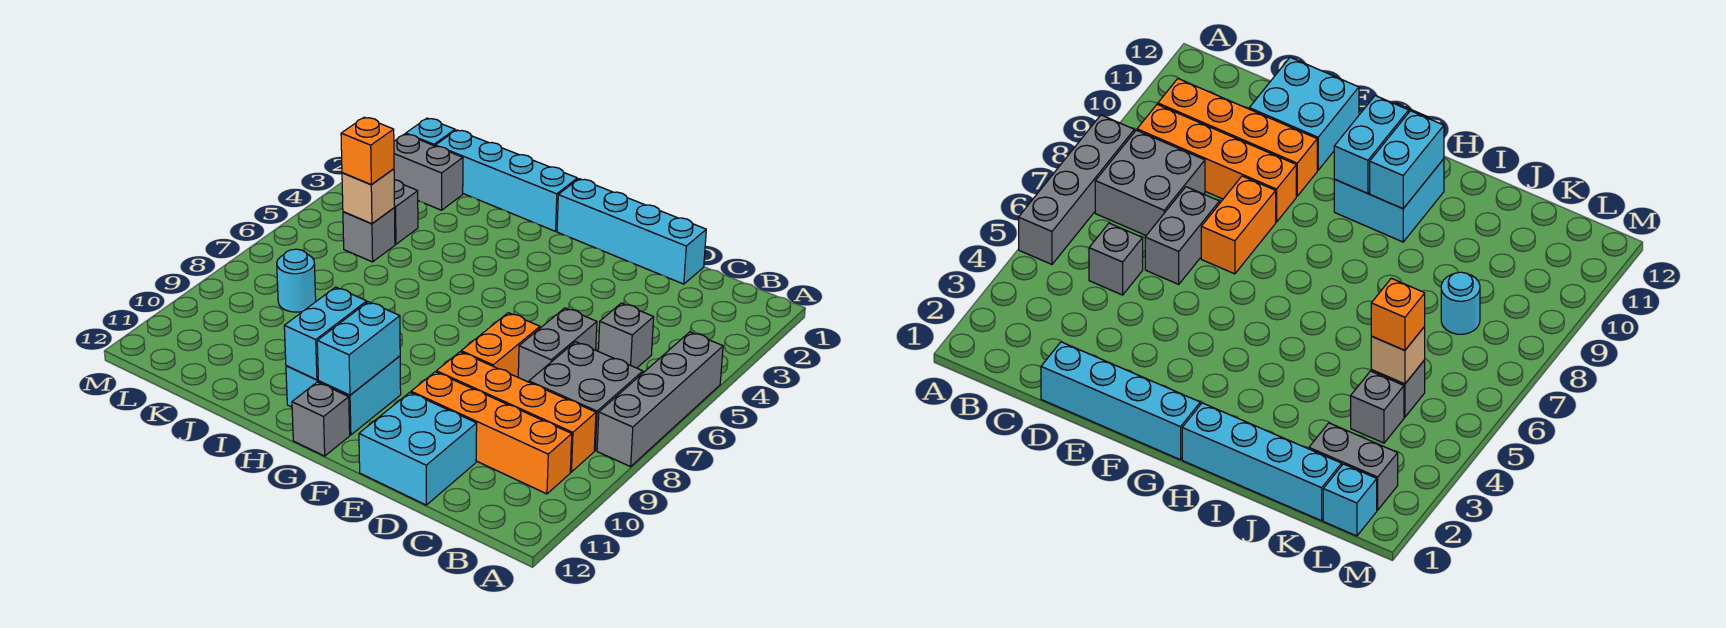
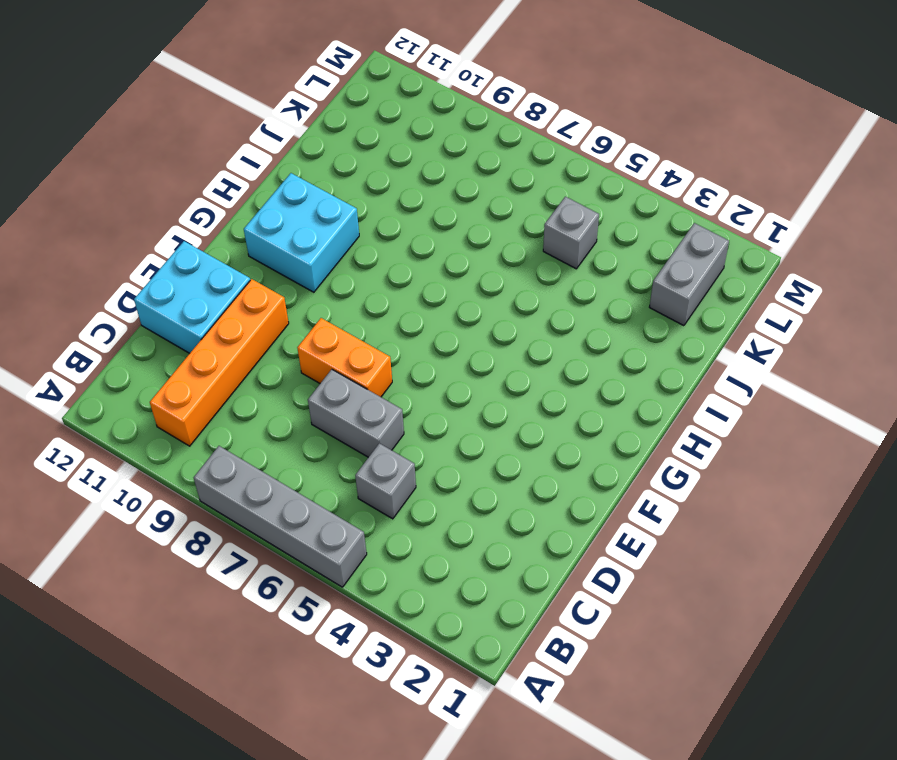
none -> grey 2x2 brick [529,342,643,450]
none -> orange 1x4 brick [436,352,596,472]
none -> cyan 1x4 brick [557,179,706,284]

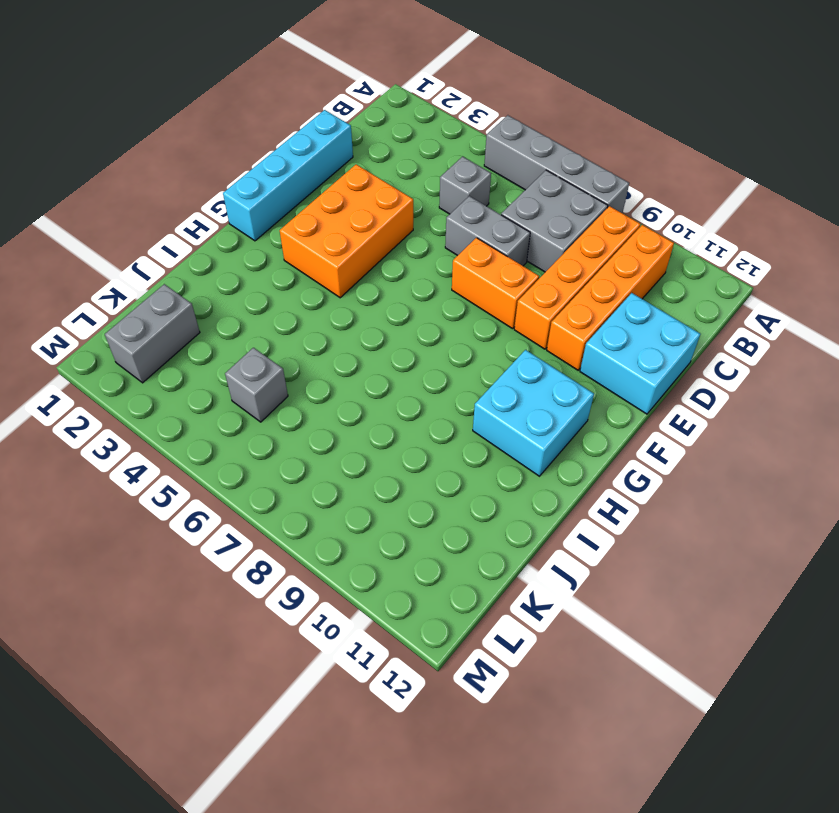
orange 2x3 brick [280,164,413,298] -> none
none -> grey 1x1 brick [292,382,350,456]
none -> cyan 1x4 brick [435,130,577,231]
none -> grey 1x1 brick [394,180,418,244]

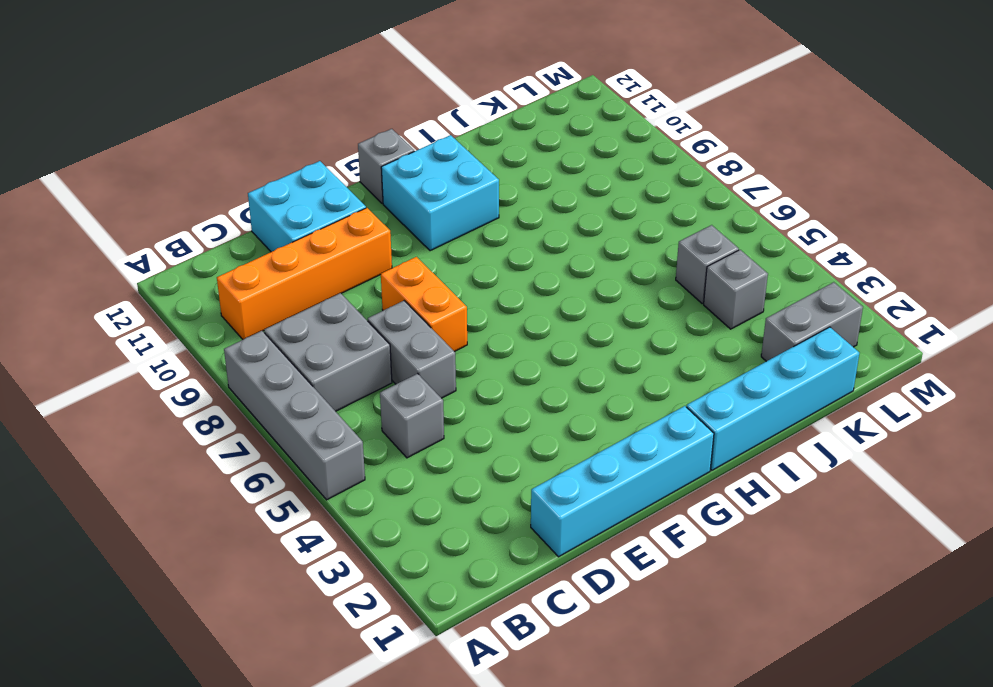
none -> orange 1x4 brick [436,352,596,472]
none -> cyan 1x1 round brick [277,249,316,312]
none -> cyan 1x1 brick [406,118,455,146]

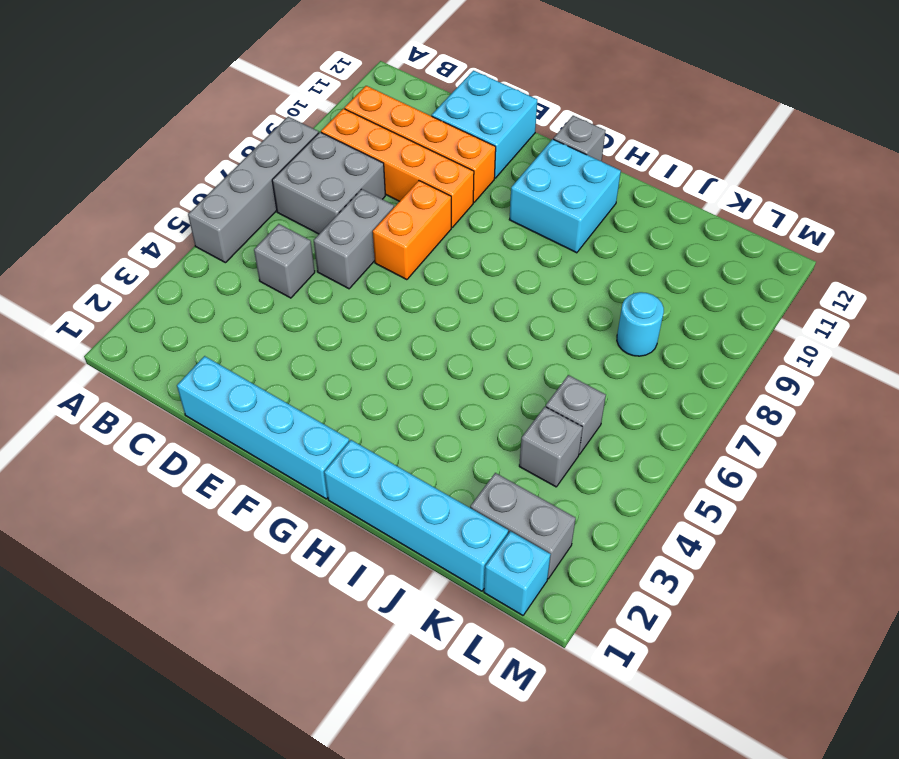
none -> cyan 1x2 brick [317,302,400,395]
none -> cyan 1x2 brick [284,287,367,380]
none -> tan 1x1 brick [342,169,395,224]

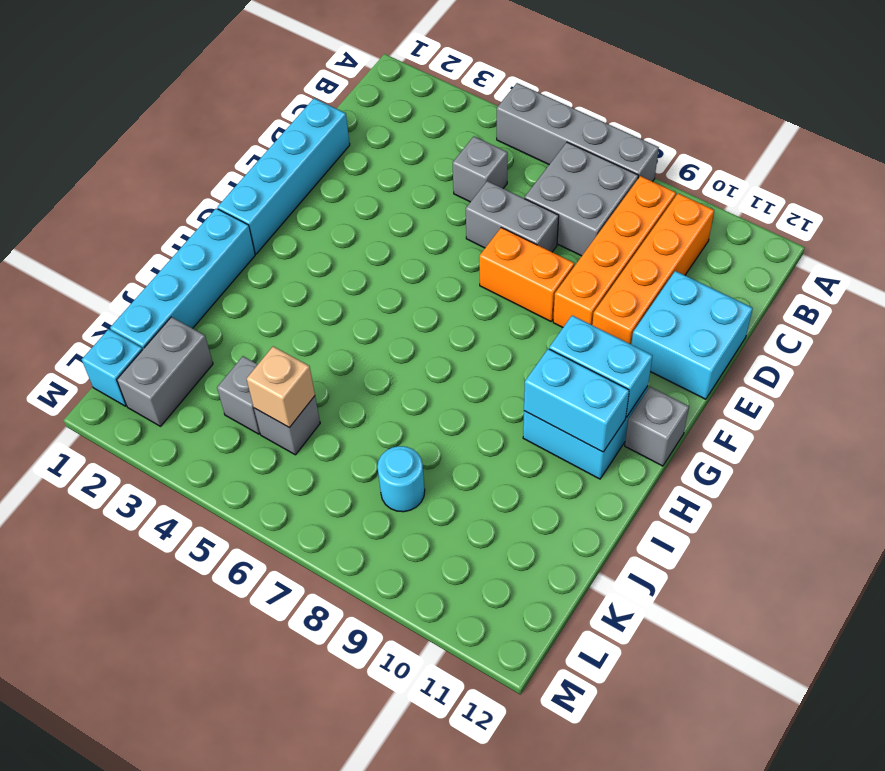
none -> orange 1x1 brick [341,117,394,185]

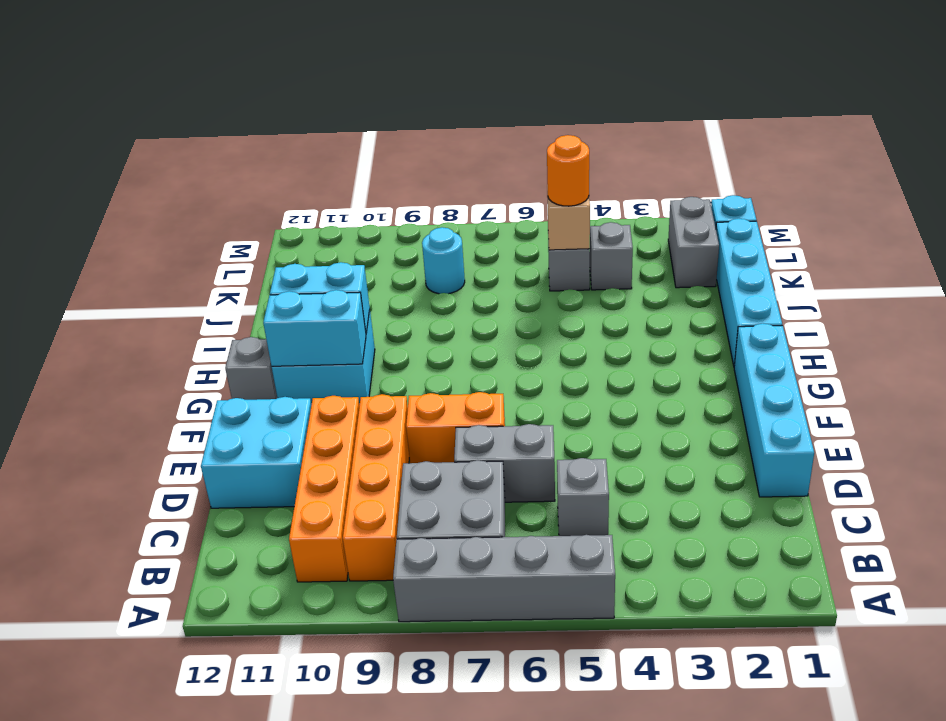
orange 1x1 round brick [547,135,589,206] -> orange 1x1 brick [341,117,394,185]

